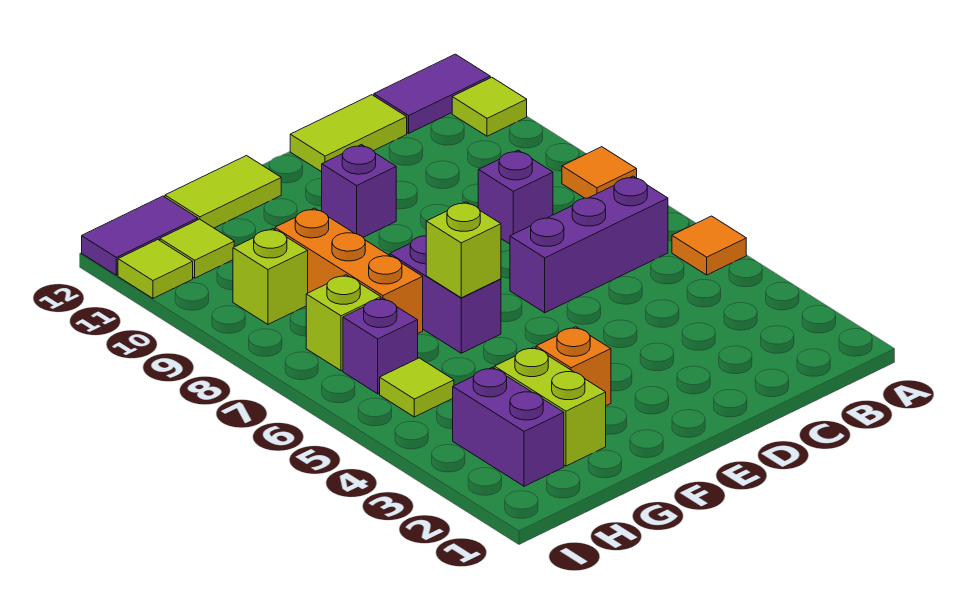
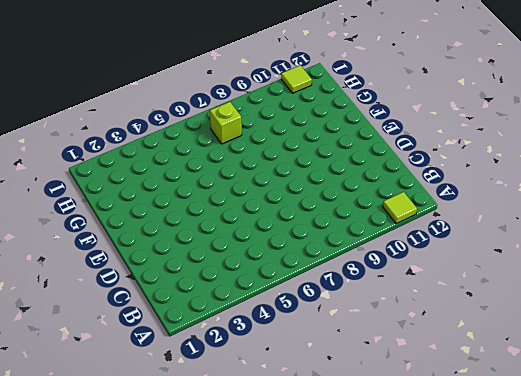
none -> orange 1x1 tile [672,216,746,275]
none -> orange 1x1 tile [562,147,637,198]
none -> purple 1x2 tile [374,54,490,133]

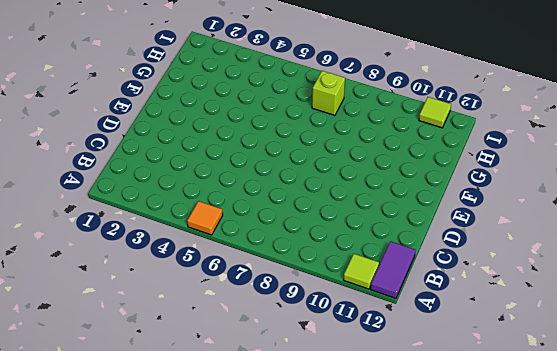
none -> orange 1x1 tile [562,147,637,198]
none -> purple 1x3 brick [510,176,668,313]
none -> purple 1x1 brick [478,150,553,244]

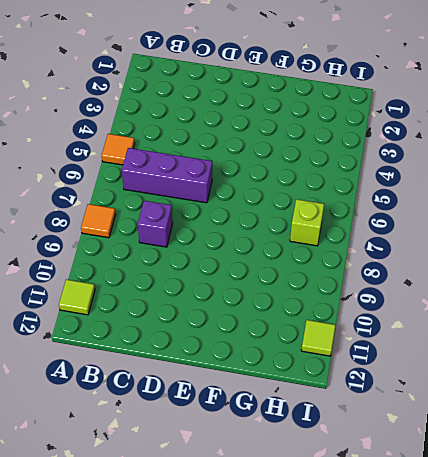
none -> purple 1x2 tile [374,54,490,133]
none -> lime 1x2 tile [290,95,407,172]
none -> purple 1x1 brick [322,145,396,237]

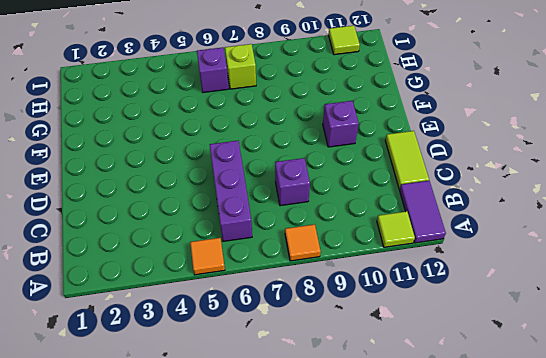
none -> orange 1x1 brick [536,327,611,406]
none -> purple 1x2 brick [390,236,501,353]
none -> lime 1x2 tile [165,156,281,228]

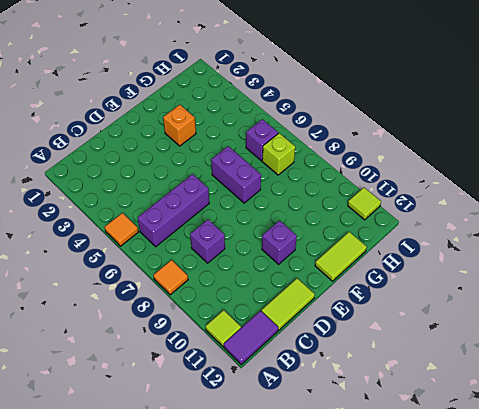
none -> lime 1x2 brick [494,347,606,466]
none -> orange 1x3 brick [275,208,423,333]
none -> purple 1x2 brick [453,367,564,486]

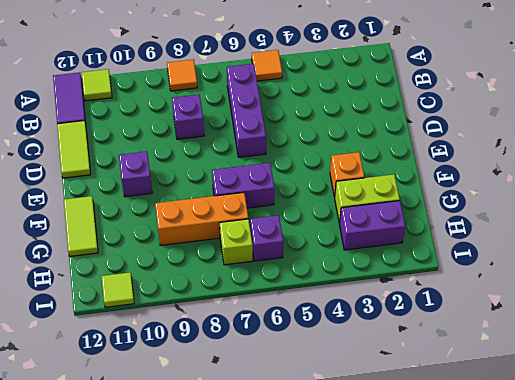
none -> lime 1x1 tile [380,358,454,417]
none -> lime 1x1 brick [233,229,308,324]
none -> lime 1x1 tile [160,219,234,278]

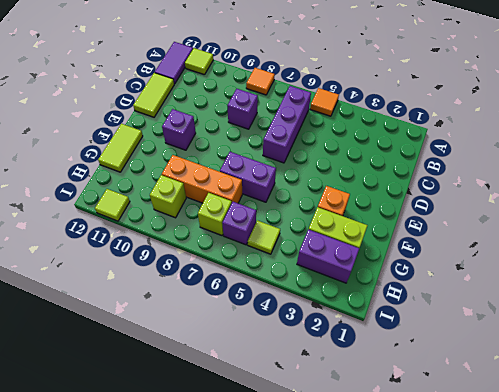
none -> lime 1x1 tile [160,219,234,278]
none -> purple 1x2 tile [82,196,198,275]
none -> lime 1x1 brick [426,202,501,298]

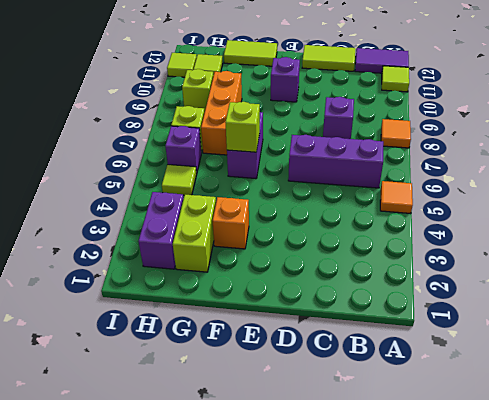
none -> purple 1x2 tile [82,196,198,275]

